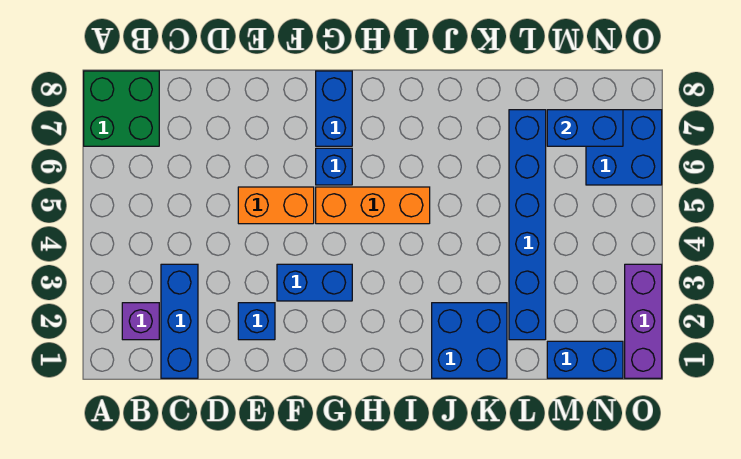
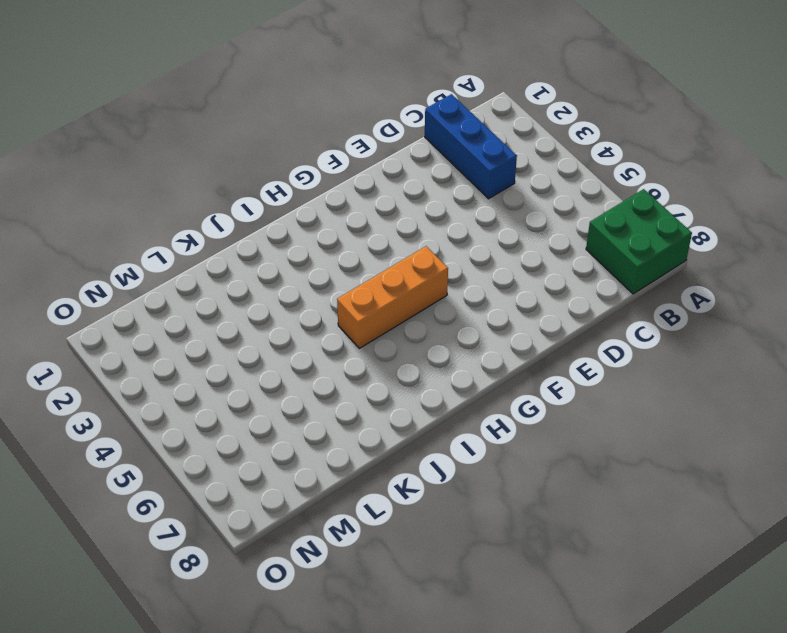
none -> purple 1x1 brick [122,303,159,340]
none -> blue 1x1 brick [238,303,275,340]
none -> orange 1x2 brick [238,187,314,224]

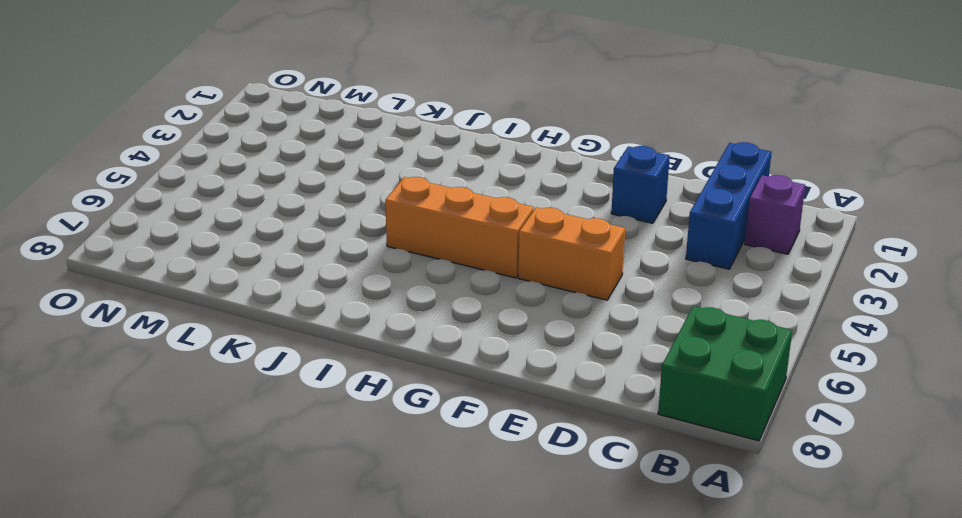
none -> blue 1x2 brick [277,264,352,301]
none -> blue 1x1 brick [316,148,352,185]
none -> blue 1x2 brick [316,71,352,146]

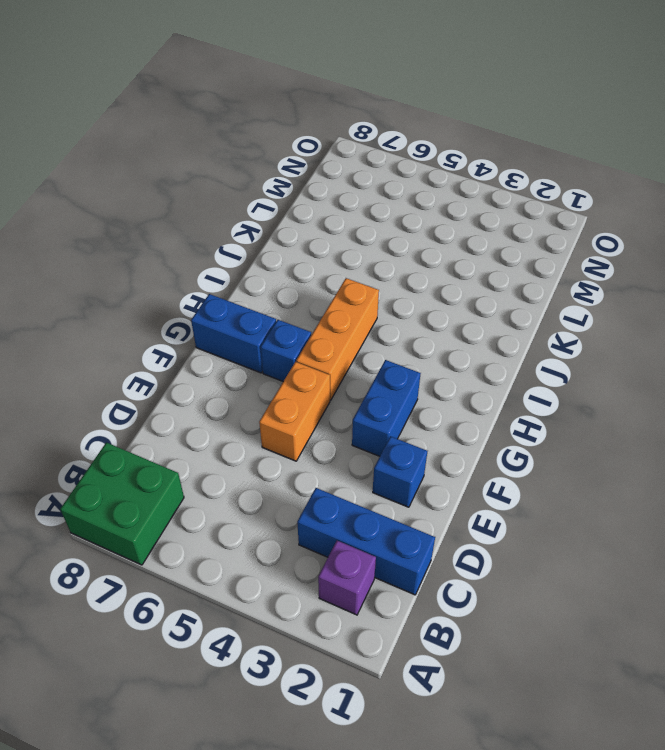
none -> blue 2x2 brick [432,303,507,378]
none -> blue 1x6 brick [509,110,546,340]
none -> blue 1x2 brick [547,341,623,378]

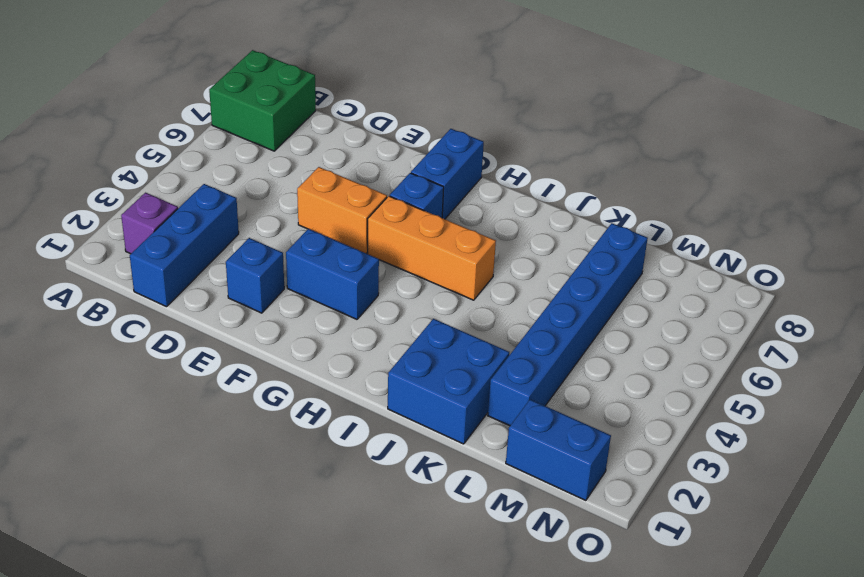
none -> blue 2x2 brick [586,110,662,185]
none -> purple 1x3 brick [625,264,662,378]
none -> blue 1x2 brick [547,110,623,146]

